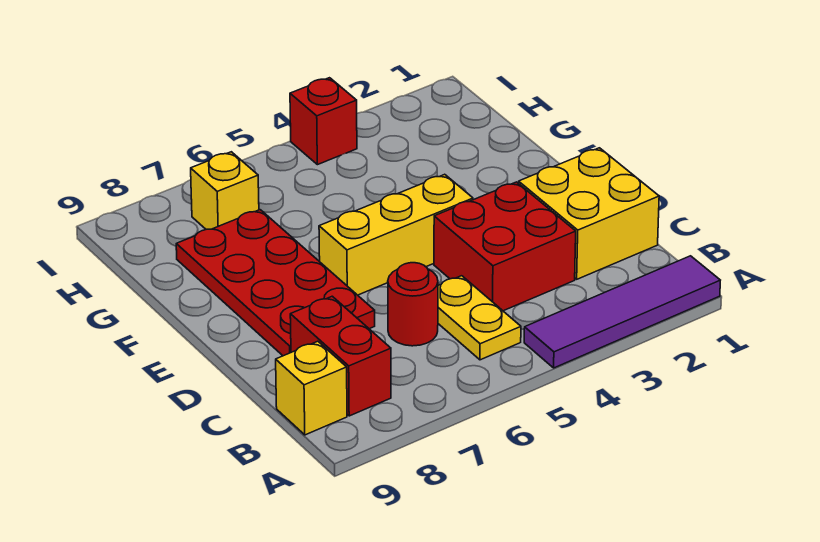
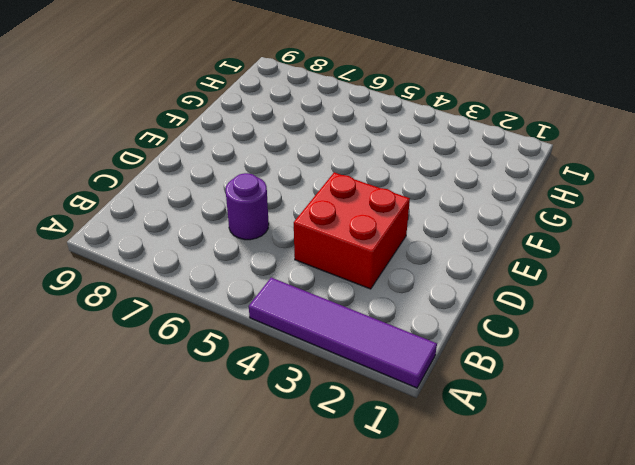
purple 1x1 round brick [226,173,269,240] -> red 1x1 round brick [388,263,438,346]
none -> yellow 1x2 plate [438,276,521,360]
none -> red 1x2 brick [290,296,391,416]

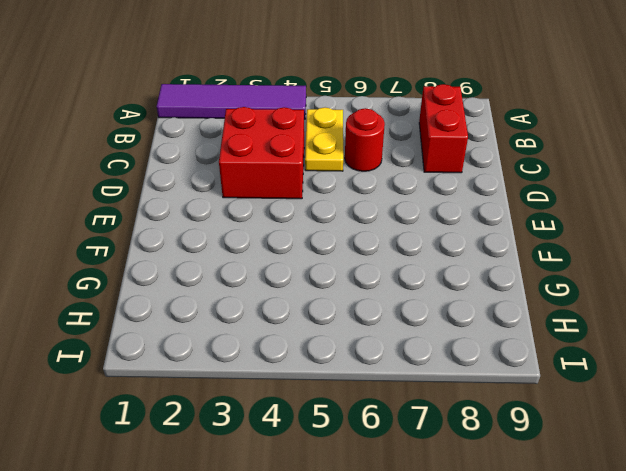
none -> yellow 1x1 brick [276,341,347,435]
none -> yellow 2x2 brick [519,148,659,279]

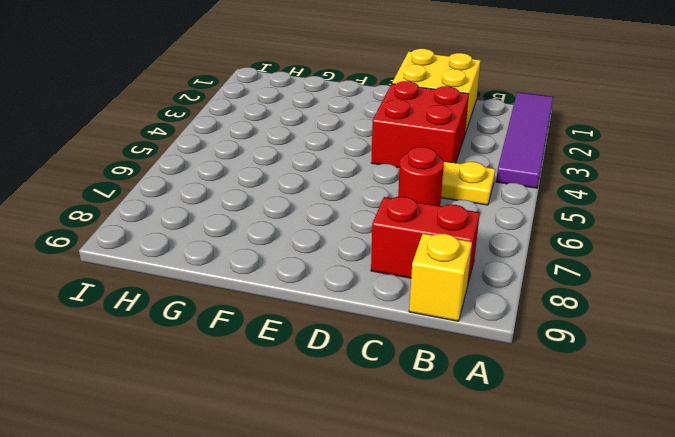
none -> red 2x4 plate [176,210,375,356]
none -> yellow 1x3 brick [319,174,473,295]

